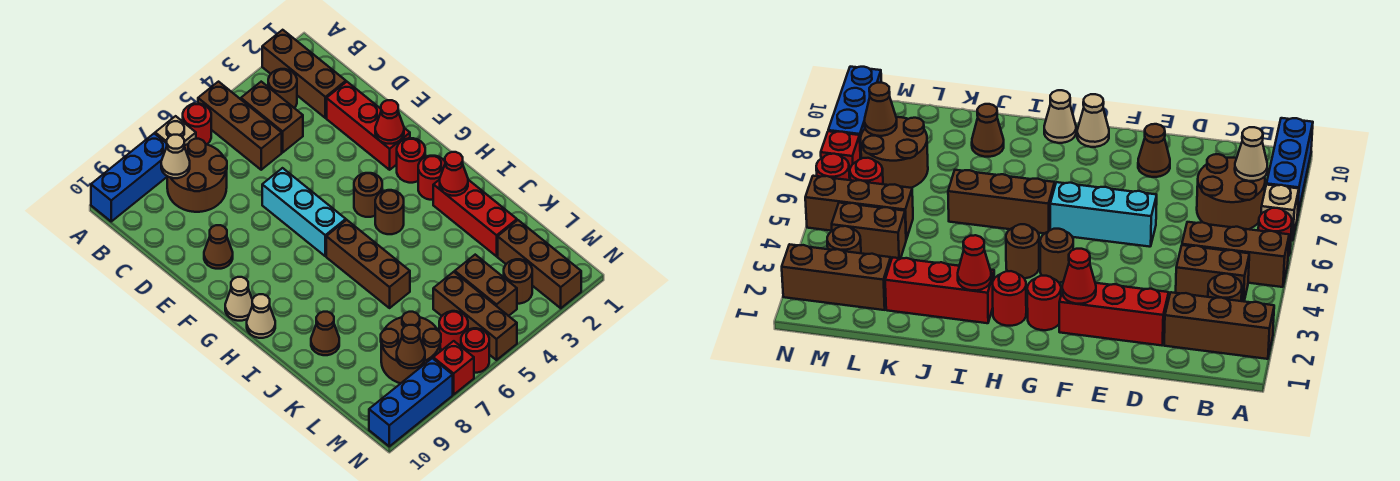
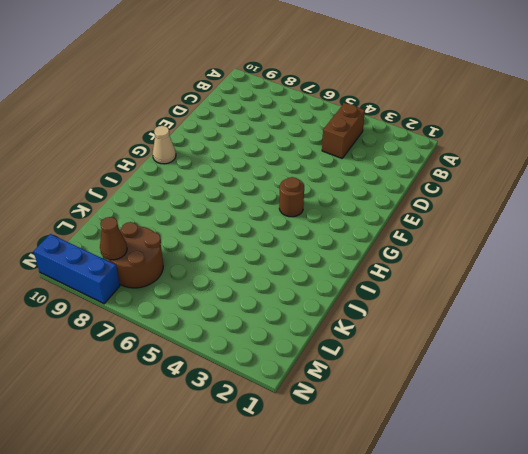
none -> brown 1x3 brick [262,30,346,118]
none -> brown 1x3 brick [198,82,282,170]
none -> red 1x1 round brick [183,104,211,144]
none -> tan 1x1 brick [155,116,196,145]

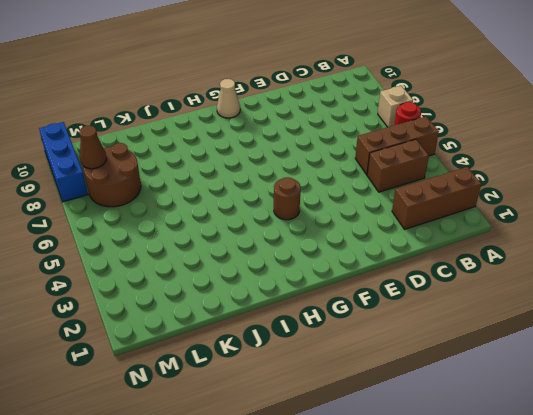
none -> blue 1x3 brick [91,133,167,221]
none -> brown 1x1 round brick [268,69,297,108]
none -> brown 2x2 round brick [167,139,227,212]
none -> red 1x3 brick [327,82,410,170]

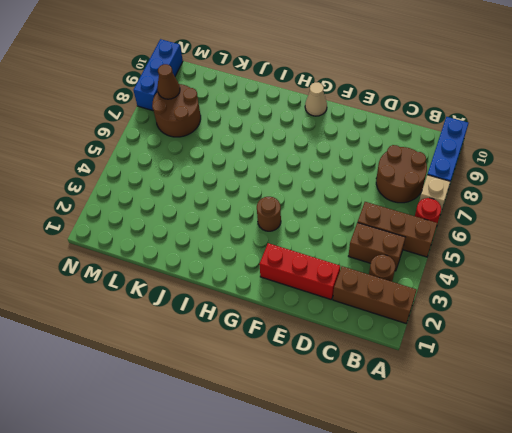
none -> cyan 1x3 brick [262,168,346,256]
none -> brown 1x1 cone [204,225,233,269]
none -> red 1x1 round brick [397,138,425,183]
none -> red 1x1 round brick [418,156,445,200]

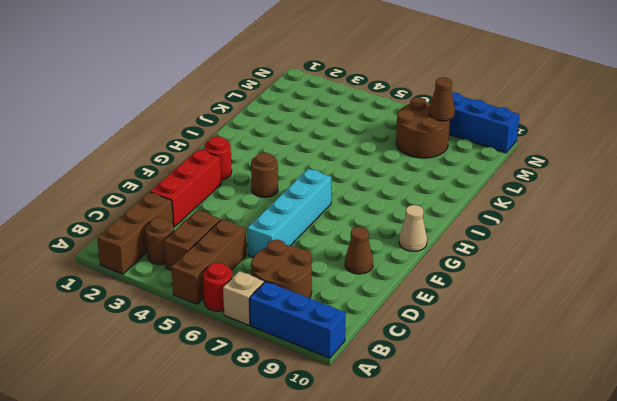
cyan 1x4 brick [248,169,331,257] -> cyan 1x3 brick [262,168,346,256]
none -> red 1x1 round brick [418,156,445,200]
none -> brown 1x1 round brick [375,190,404,234]
none -> brown 1x3 brick [326,220,410,308]
none -> tan 1x1 cone [247,294,275,338]

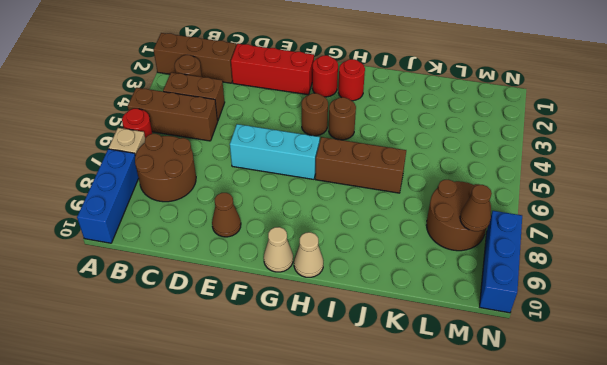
none -> red 1x3 brick [433,180,517,256]
none -> brown 1x1 cone [311,312,339,355]
none -> brown 1x3 brick [498,220,581,308]
none -> brown 1x2 brick [455,255,517,316]

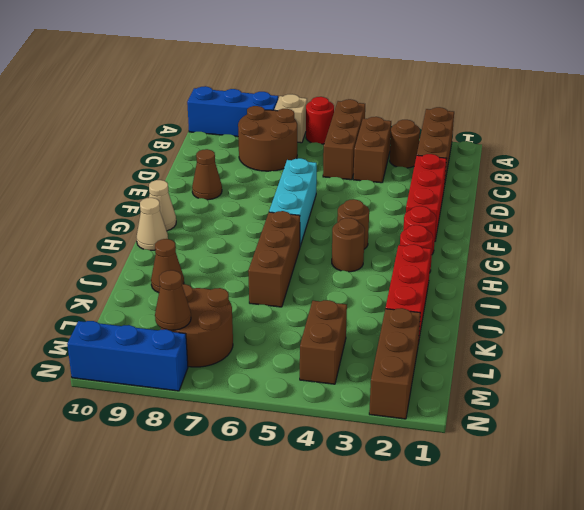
none -> brown 1x3 brick [433,272,517,360]
none -> brown 1x1 round brick [504,259,532,304]
none -> red 1x1 round brick [439,311,468,350]
none -> red 1x1 round brick [461,328,489,373]

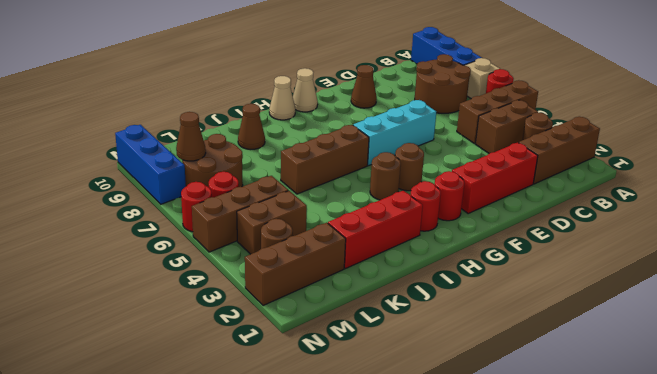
none -> red 1x1 brick [433,341,474,395]
none -> tan 1x1 cone [161,135,190,178]
none -> red 1x1 cone [375,100,404,144]
none -> red 1x1 cone [440,152,468,196]

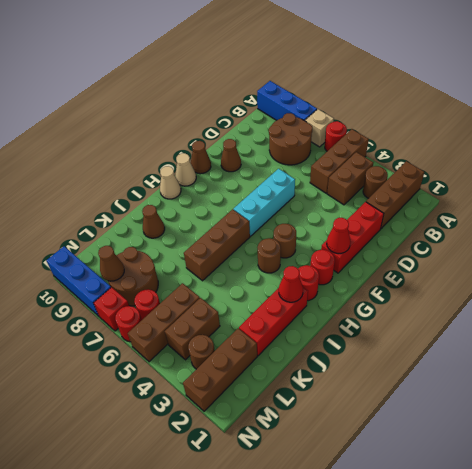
brown 1x1 cone [191,141,211,174] -> none
none -> tan 1x1 cone [161,135,190,178]

